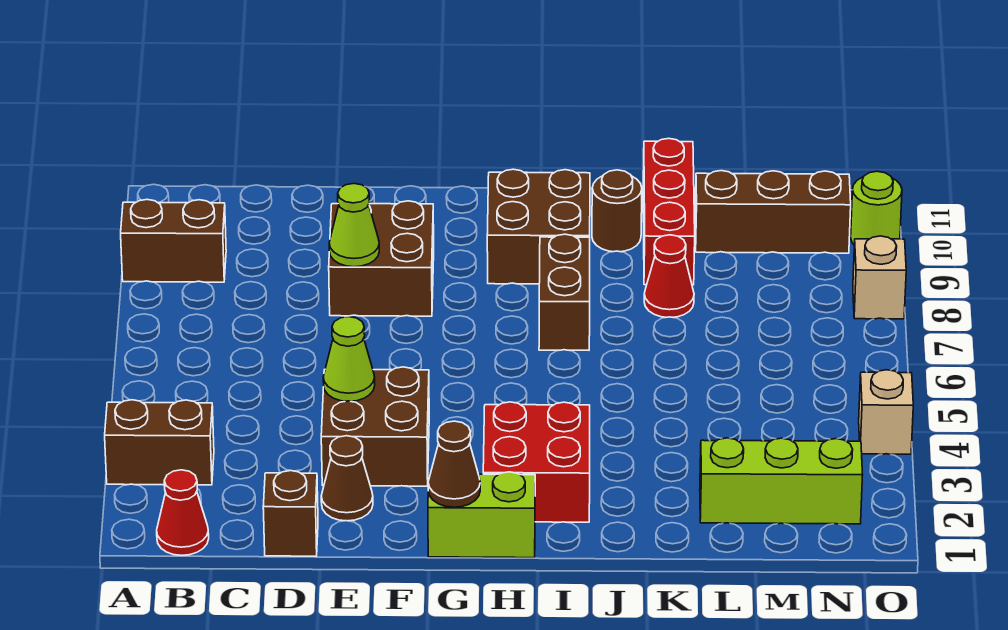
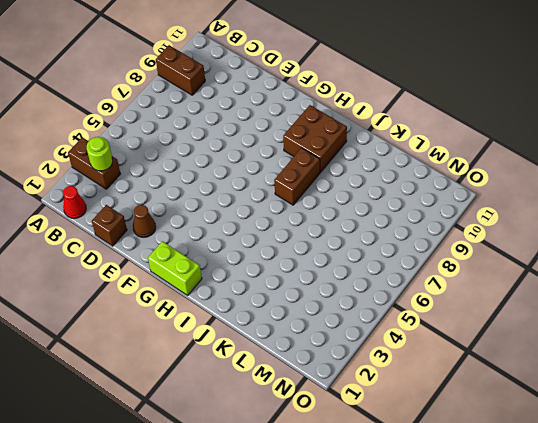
lime 1x1 round brick [87,137,113,171] -> lime 1x1 round brick moved to [851,171,902,244]
none -> brown 2x2 brick [321,367,429,486]
none -> brown 2x2 brick [329,201,434,316]
none -> red 2x2 brick [483,402,590,522]

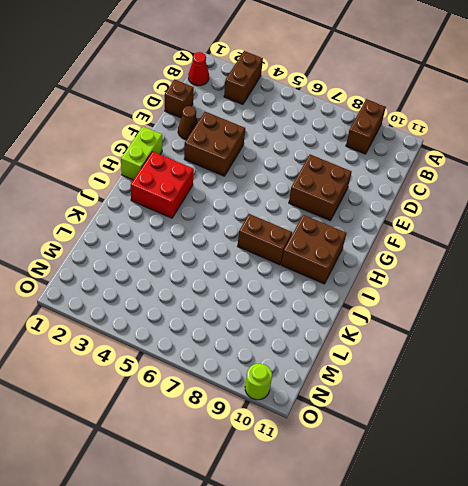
none -> brown 1x1 round brick [592,170,642,252]
none -> red 1x1 cone [644,235,694,317]
none -> red 1x3 brick [643,138,695,285]

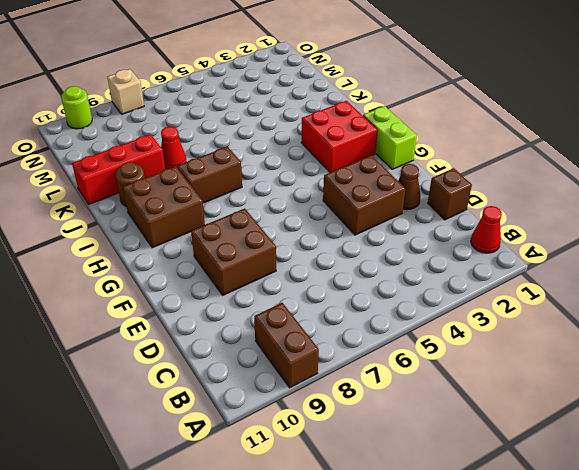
none -> brown 1x2 brick [105,400,214,485]
none -> lime 1x3 brick [700,438,863,524]
none -> brown 1x3 brick [695,171,851,253]

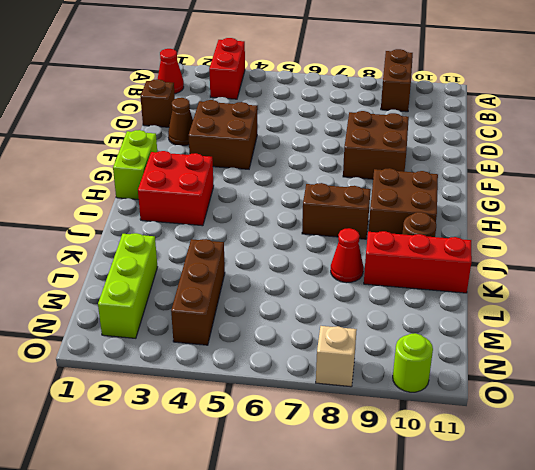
red 1x2 brick [209,38,245,99] -> brown 1x2 brick [105,400,214,485]
brown 1x3 brick [171,239,225,345] -> brown 1x3 brick moved to [695,171,851,253]
none -> tan 1x1 brick [859,370,913,454]
none -> lime 1x1 cone [323,317,375,401]
none -> lime 1x1 cone [329,184,379,267]

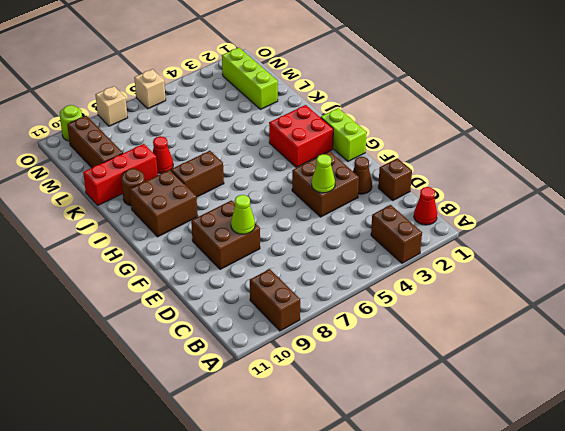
tan 1x1 brick [134,69,166,109] -> tan 1x1 brick moved to [859,370,913,454]
none -> brown 1x1 cone [428,421,480,507]

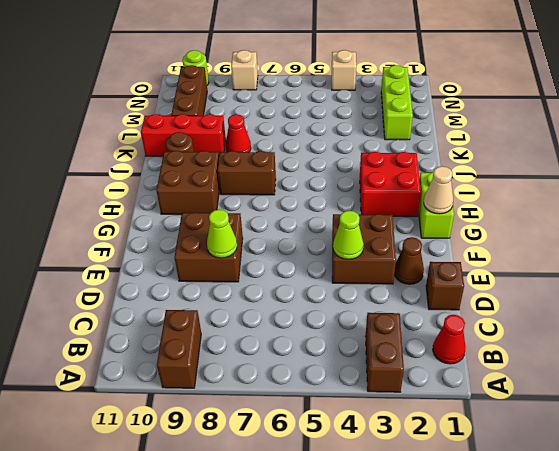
tan 1x1 cone [424,166,453,214] -> brown 1x1 cone [428,421,480,507]

